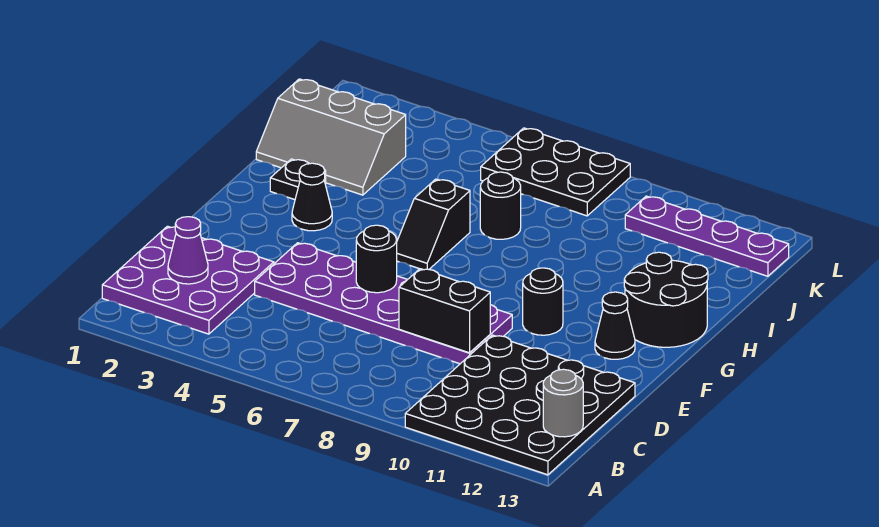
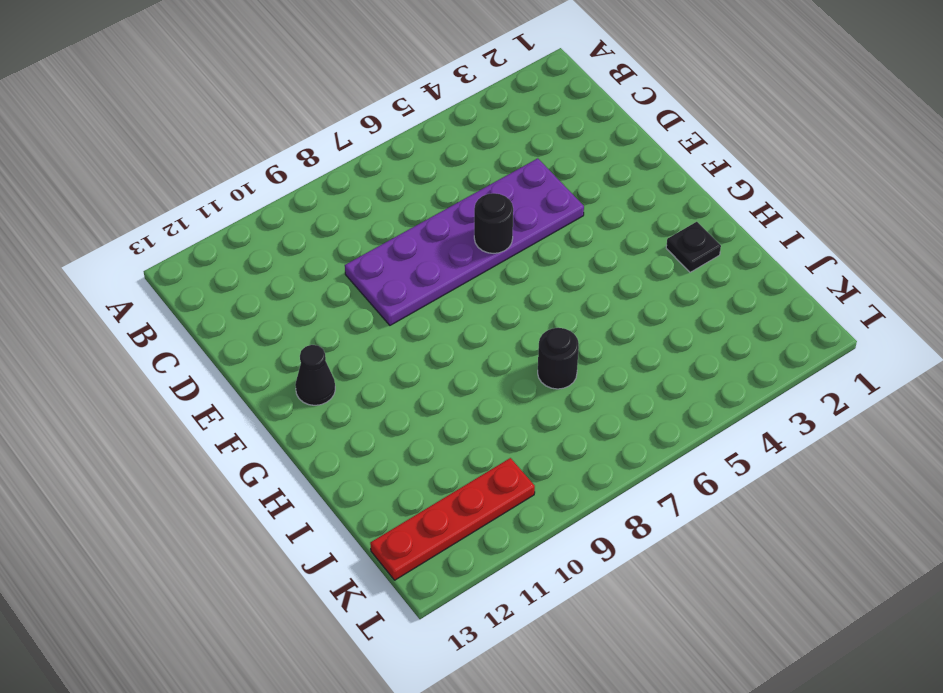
red 1x4 plate [370,458,535,580] -> purple 1x4 plate [625,196,789,276]
none -> black 4x4 plate [405,335,635,475]
none -> purple 3x3 plate [102,226,274,334]
none -> black 1x1 round brick [523,268,563,335]

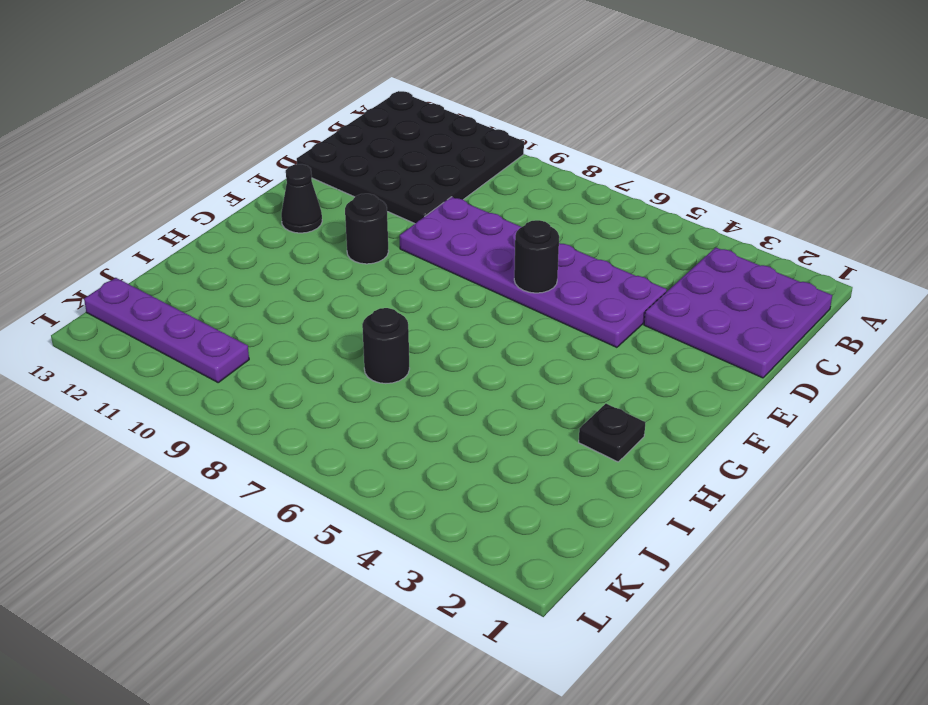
none -> black 1x1 cone [292,163,332,231]
none -> black 1x2 slope [397,179,470,270]
none -> black 2x2 round brick [624,252,708,347]

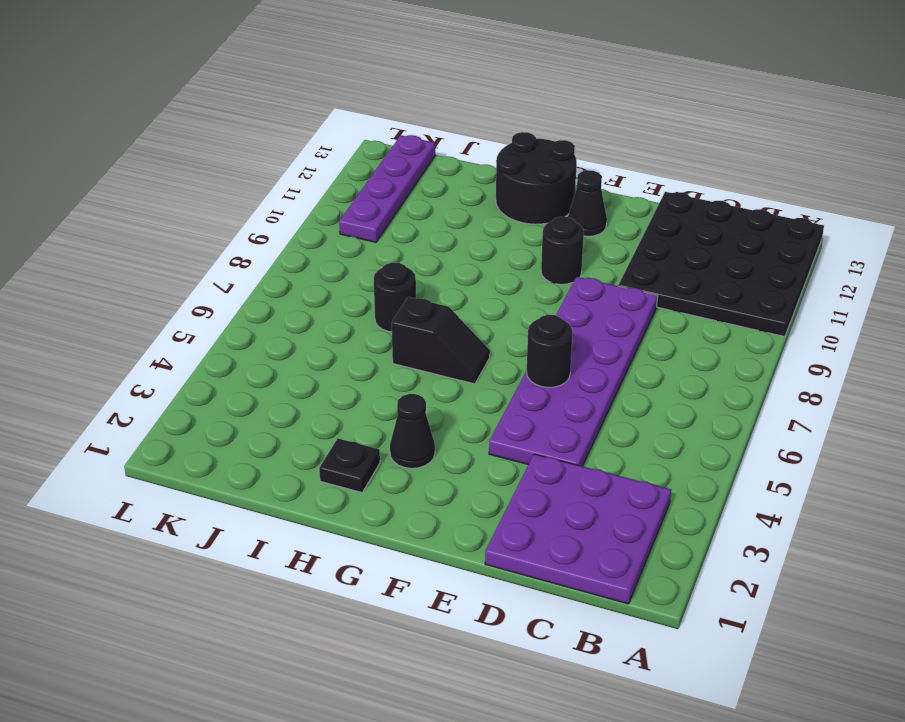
none -> grey 2x3 slope [256,79,406,195]
none -> black 2x3 plate [481,128,630,216]
none -> grey 1x1 round brick [543,369,583,437]

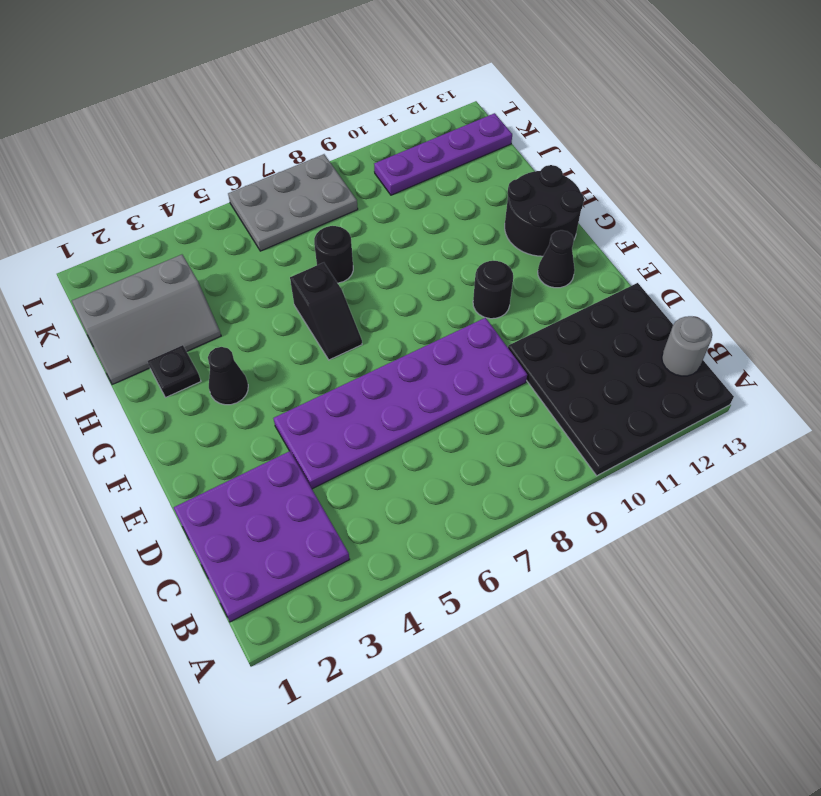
grey 2x3 plate [228,154,358,251] -> black 2x3 plate [481,128,630,216]
none -> purple 1x1 cone [168,217,208,284]
none -> black 1x2 brick [399,269,490,353]
none -> black 1x1 round brick [356,225,397,293]

